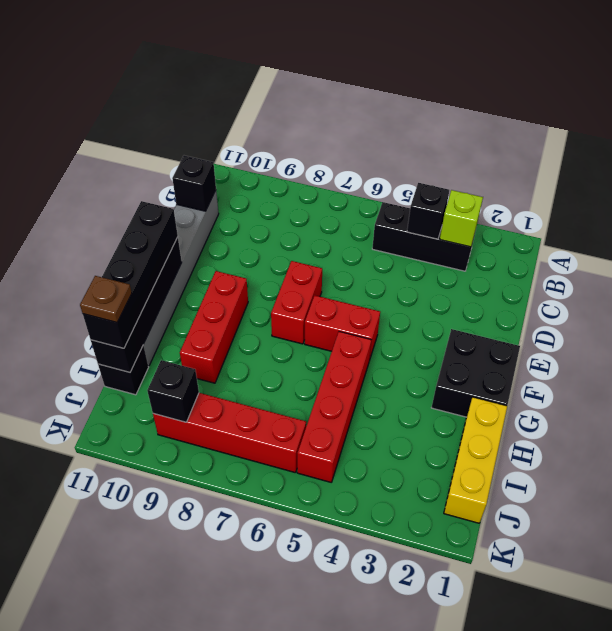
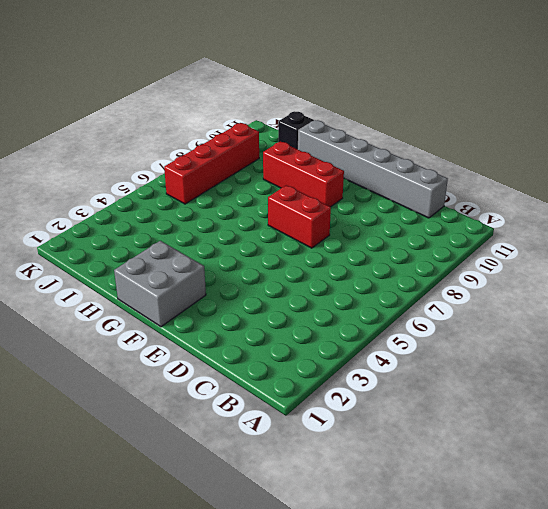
grey 2x2 brick [114,241,206,327] -> black 2x2 brick [431,329,520,417]
none -> black 1x3 brick [372,202,476,271]
none -> red 1x2 brick [305,295,380,360]
none -> red 1x4 brick [297,332,371,482]

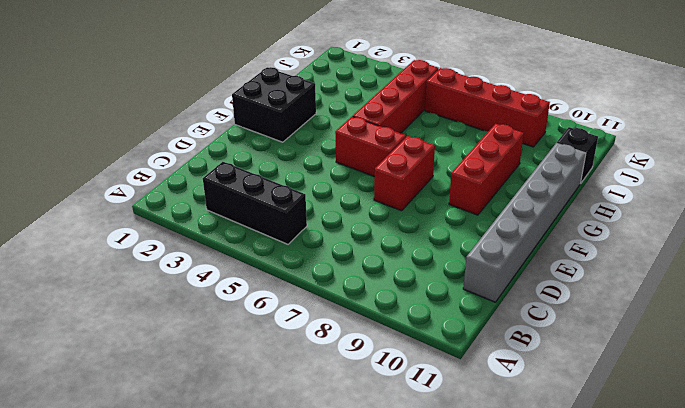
none -> yellow 1x3 brick [444,397,507,523]
none -> lime 1x1 brick [440,190,483,247]
none -> black 1x1 brick [407,183,449,239]

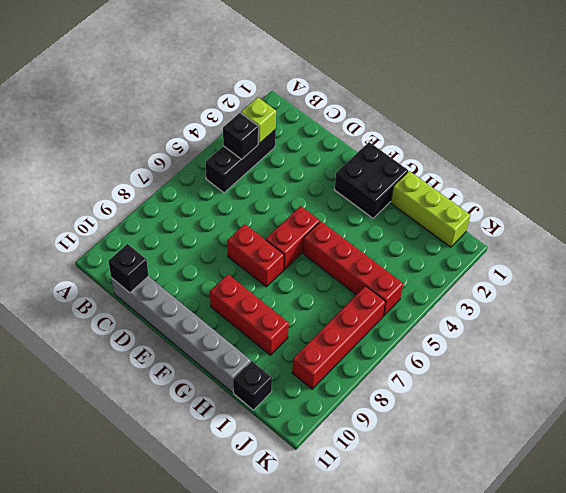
lime 1x3 brick [391,171,470,247] -> yellow 1x3 brick [444,397,507,523]
none -> black 1x4 brick [91,237,182,372]
none -> black 1x1 brick [147,360,199,422]
none -> black 1x4 brick [83,201,178,348]

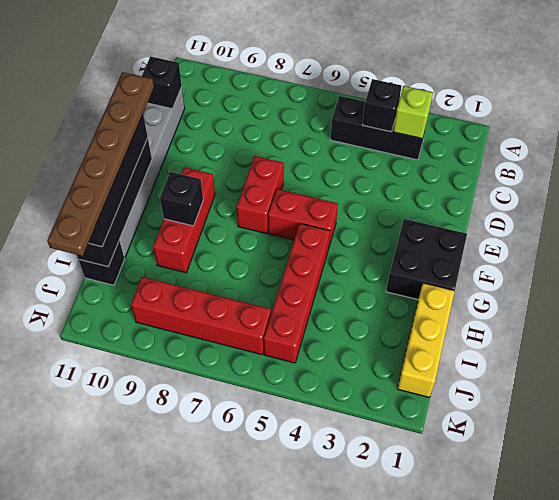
brown 1x6 plate [47,72,154,256] -> brown 1x1 plate [80,276,132,322]
black 1x1 brick [160,172,203,226] -> black 1x1 brick moved to [147,360,199,422]

